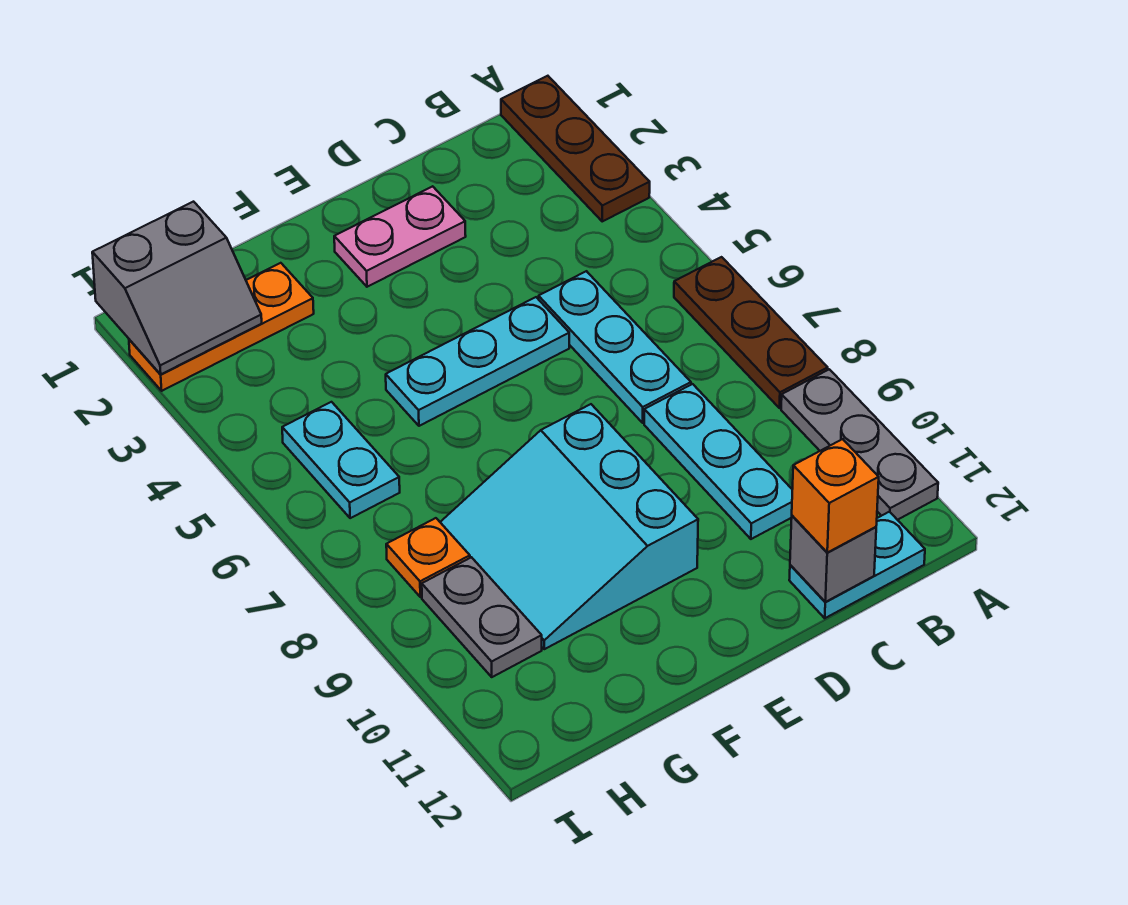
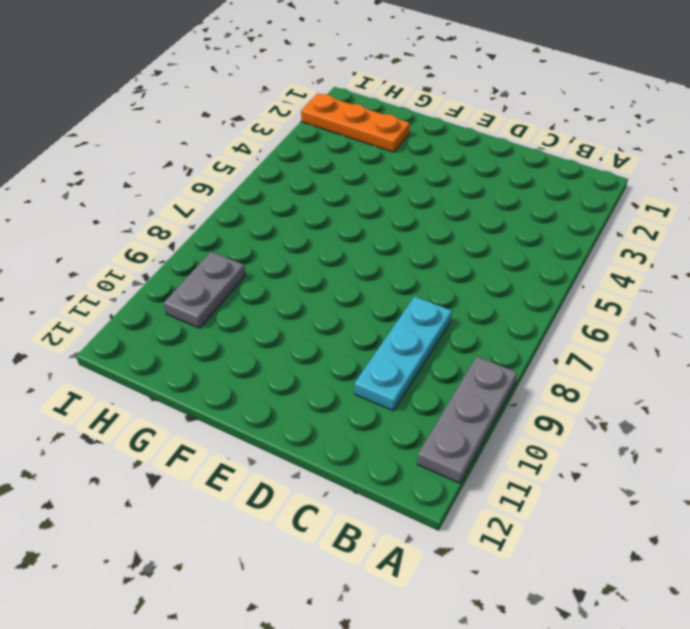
none -> brown 1x3 plate [501,76,650,221]
none -> brown 1x3 plate [674,257,828,408]
none -> cyan 1x2 plate [789,512,925,618]

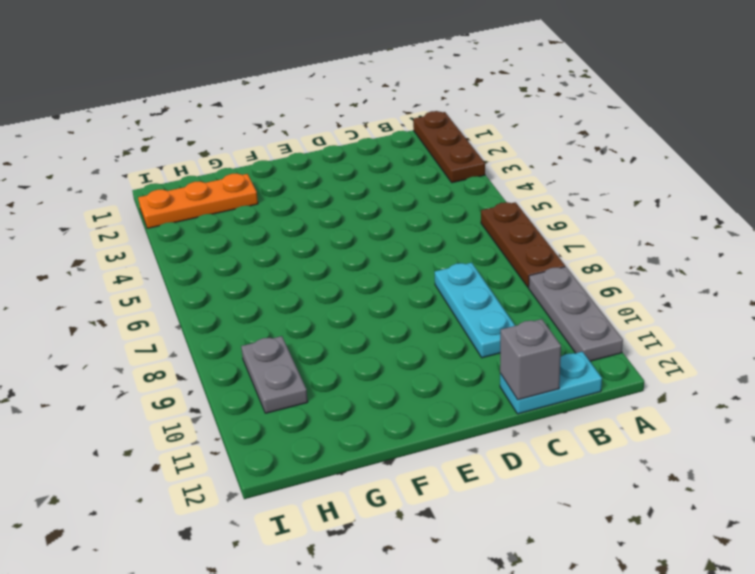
none -> cyan 1x3 plate [539,271,691,423]
none -> pink 1x2 plate [334,186,466,287]
none -> cyan 1x3 plate [386,297,569,426]

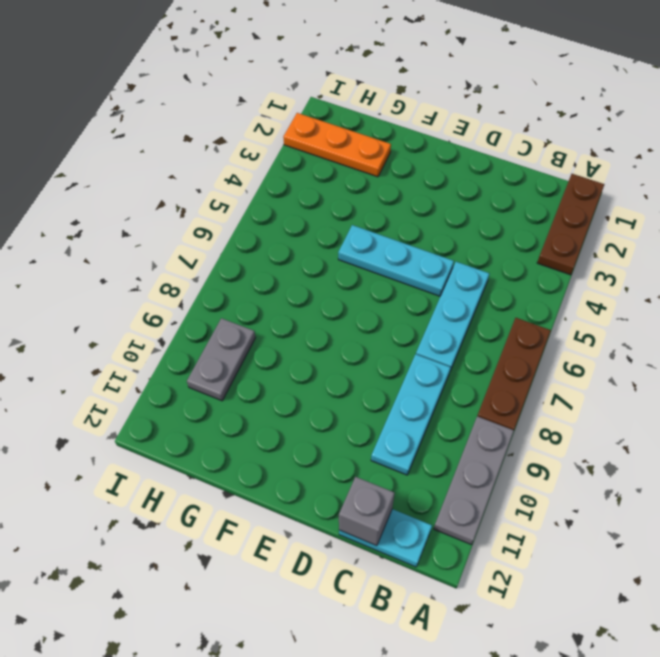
none -> pink 1x2 plate [334,186,466,287]
none -> cyan 3x3 slope [440,404,698,649]
none -> cyan 1x2 plate [282,402,400,518]

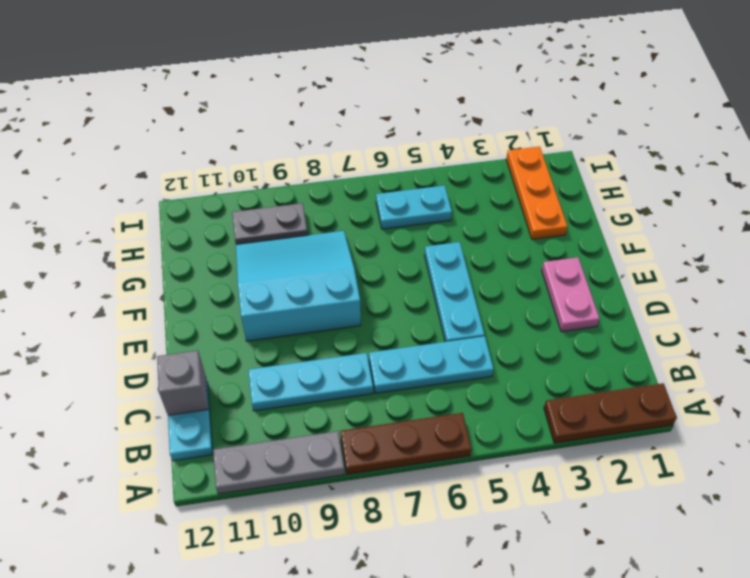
none -> orange 1x1 plate [386,518,470,597]
none -> grey 2x2 slope [92,202,262,375]
none -> orange 1x1 brick [792,439,879,553]

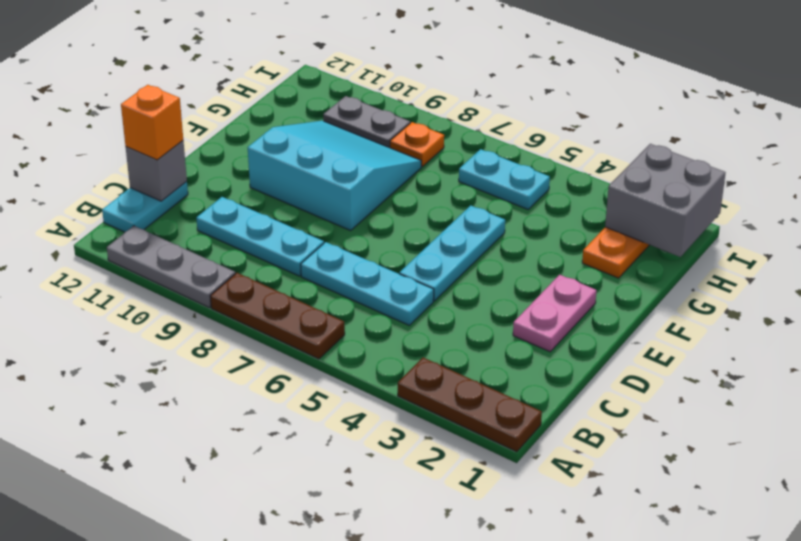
grey 2x2 brick [605,144,726,257] -> grey 2x2 slope [92,202,262,375]

